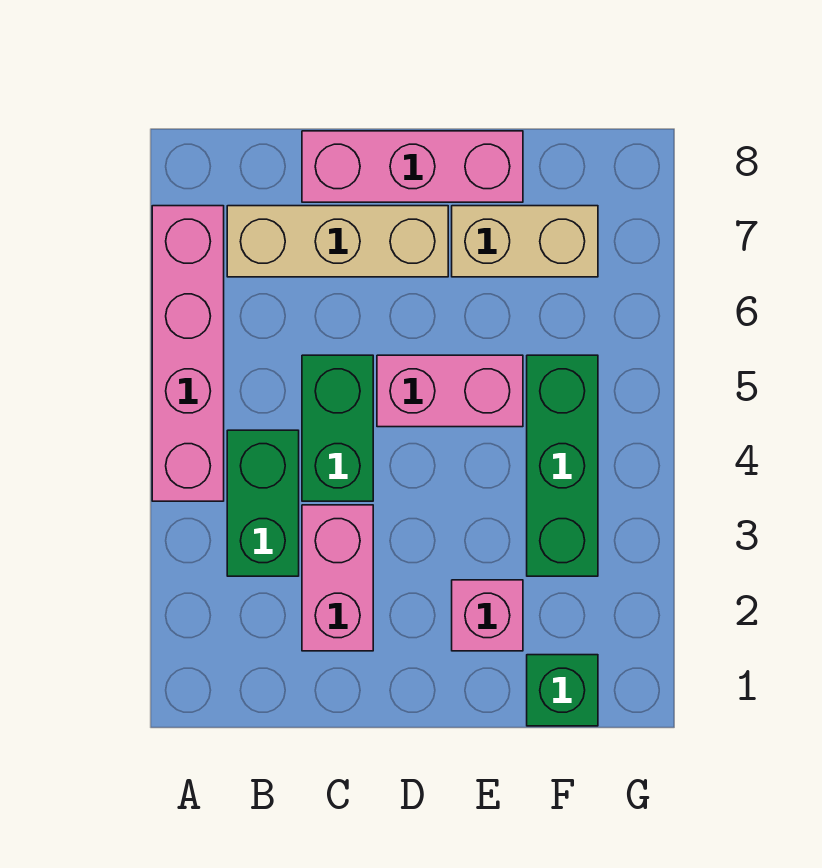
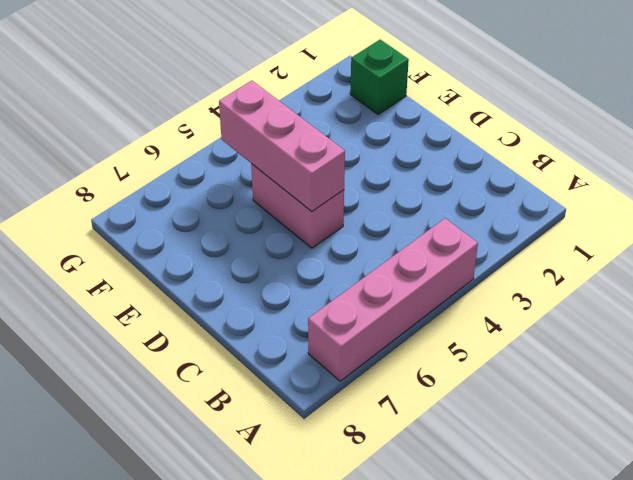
pink 1x3 brick [219,81,345,211] -> pink 1x3 brick moved to [302,131,523,202]
none -> green 1x2 brick [227,430,299,576]
none -> tan 1x3 brick [227,206,448,277]

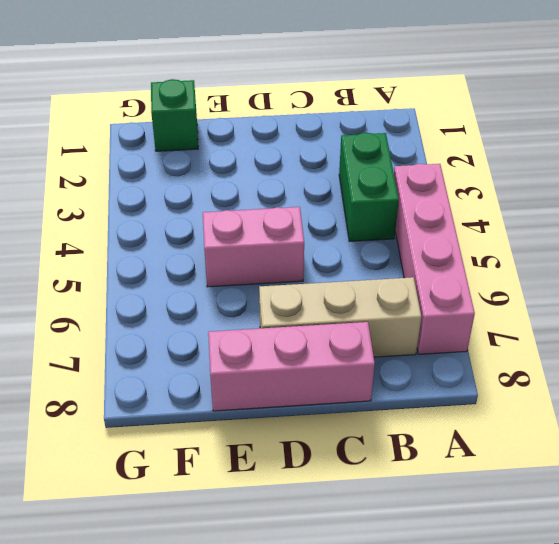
none -> pink 1x2 brick [302,505,373,651]
none -> green 1x2 brick [302,355,373,501]

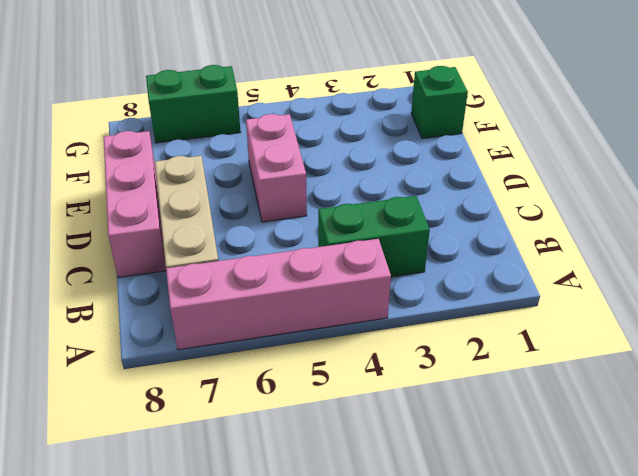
green 1x2 brick [146,65,240,143] -> green 1x2 brick moved to [302,355,373,501]
none -> pink 1x2 brick [302,505,373,651]
none -> pink 1x1 brick [452,580,523,651]

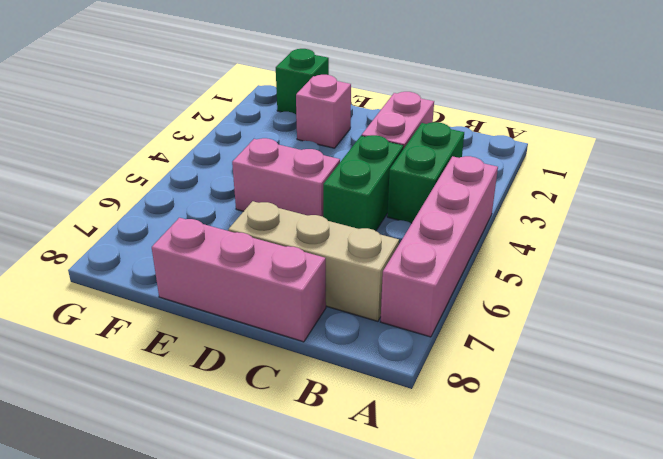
none -> tan 1x2 brick [452,206,598,277]
none -> green 1x3 brick [527,355,598,576]

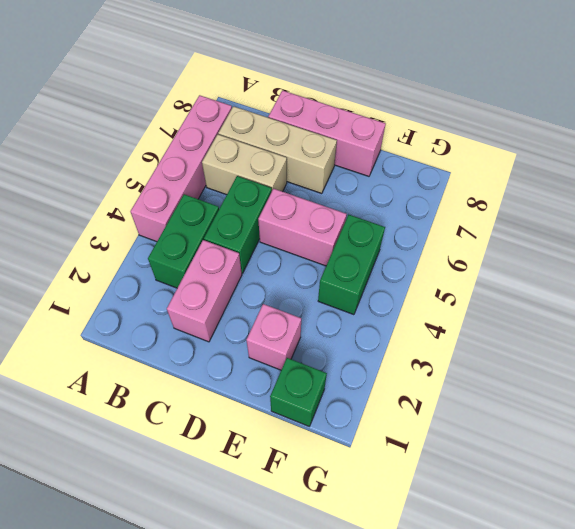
tan 1x2 brick [202,134,287,195] -> tan 1x2 brick moved to [452,206,598,277]
green 1x2 brick [318,215,385,315] -> green 1x3 brick [527,355,598,576]

